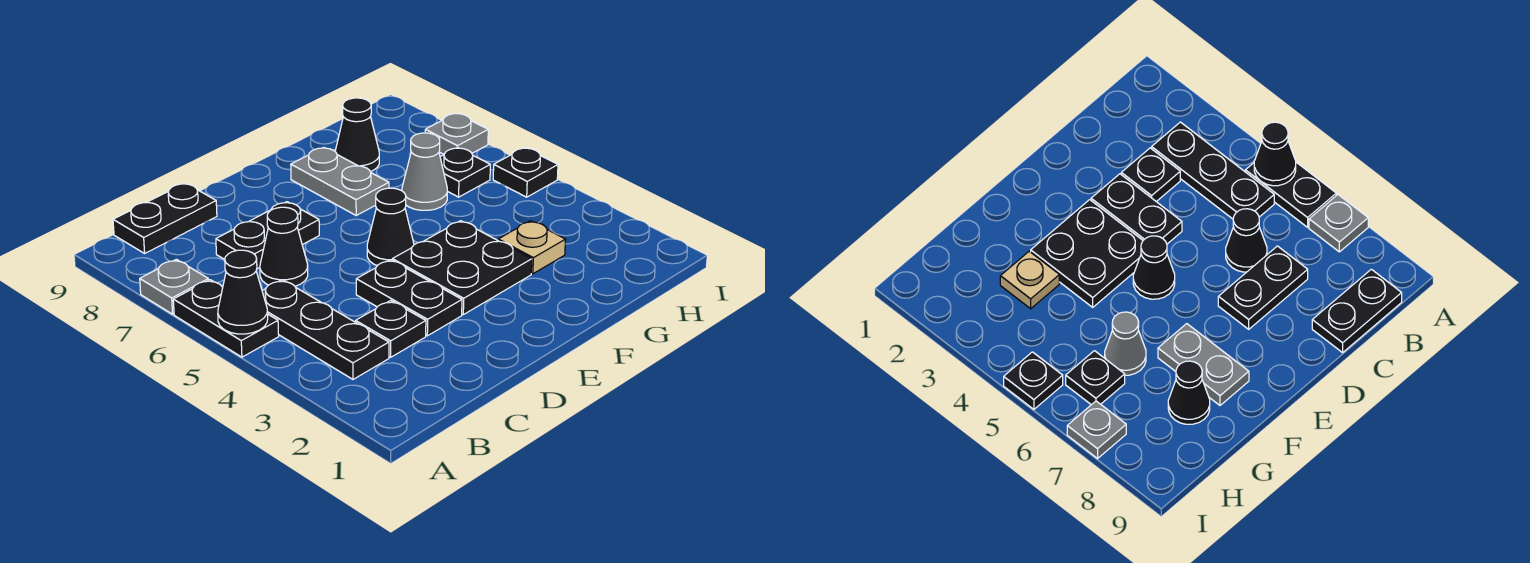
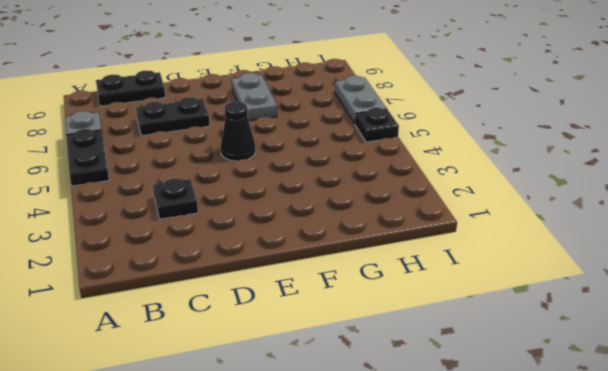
grey 1x2 plate [335,76,387,124] -> grey 1x1 plate [425,114,488,154]
none -> black 1x3 plate [262,280,389,379]
none -> black 1x1 cone [260,207,308,286]
none -> black 1x2 plate [356,260,462,336]

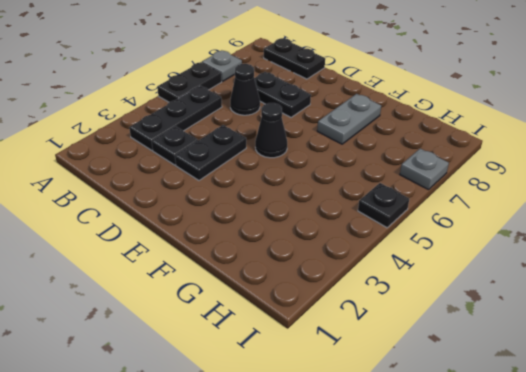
none -> black 2x2 plate [392,221,532,315]
none -> tan 1x1 plate [498,221,566,274]
none -> grey 1x1 cone [402,133,447,210]

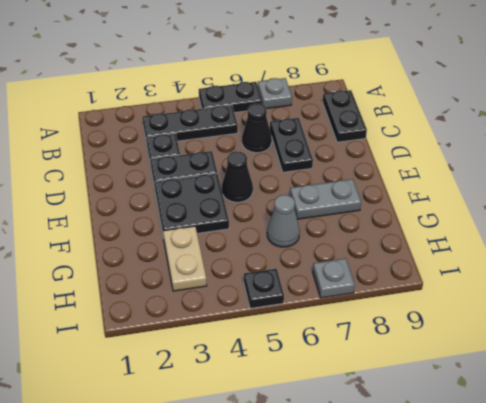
tan 1x2 plate [163,226,207,291] -> tan 1x1 plate [498,221,566,274]
none -> black 1x1 cone [335,98,379,172]
none -> black 1x1 plate [440,148,490,197]
none -> black 1x1 cone [218,250,268,334]

